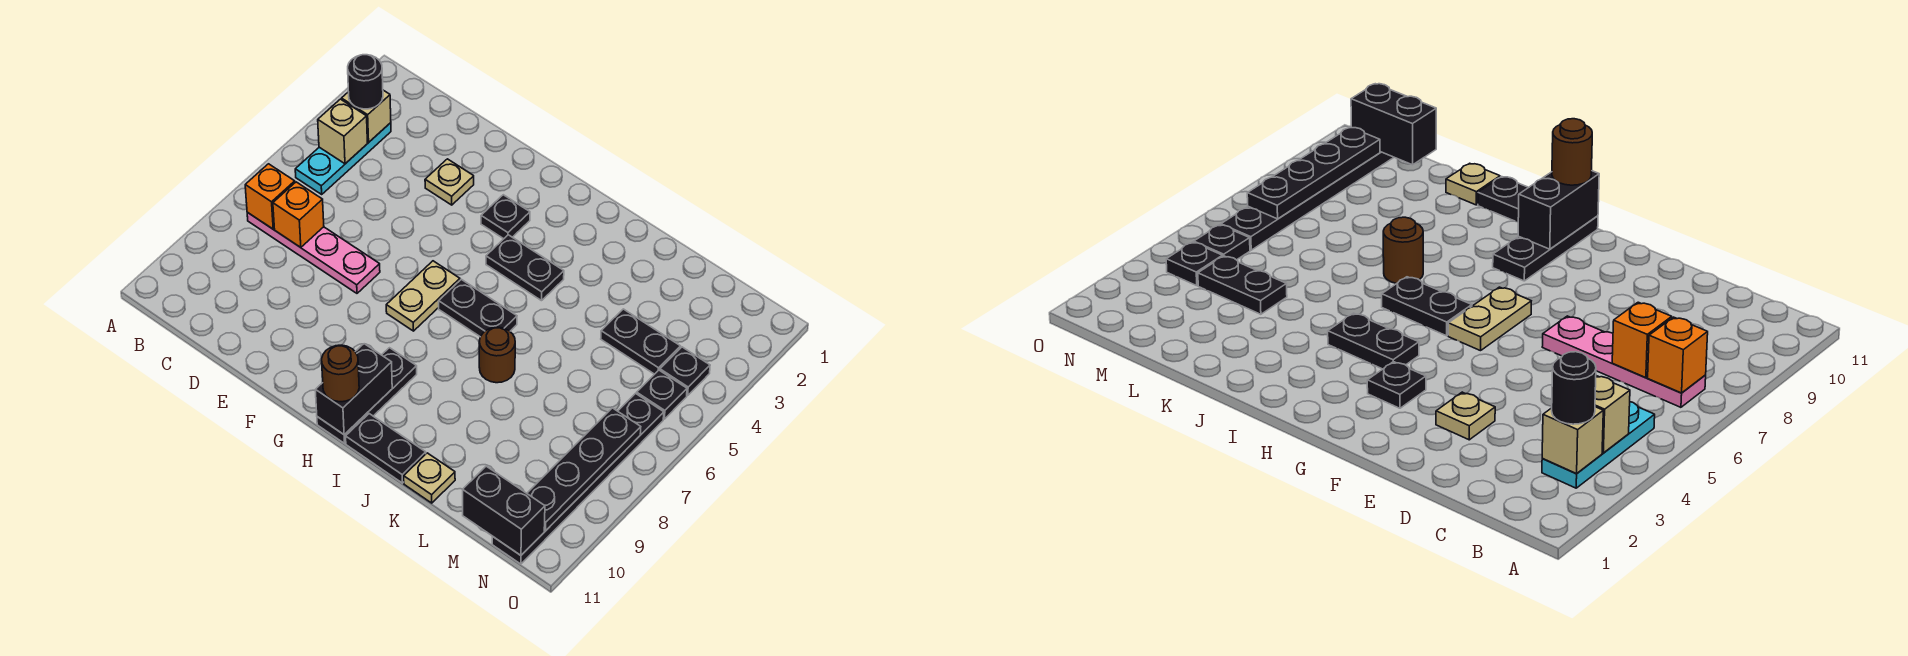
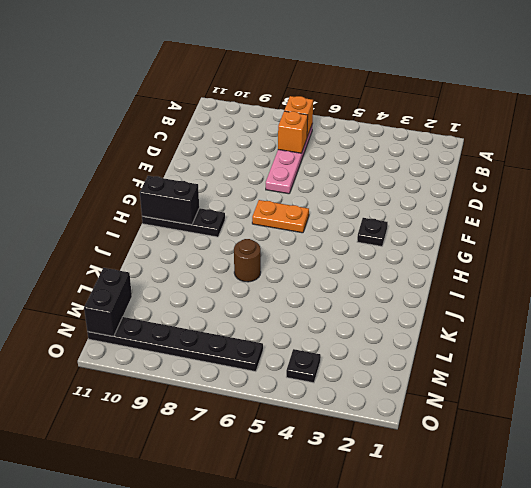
orange 1x2 plate [252,200,309,233] -> tan 1x2 plate [386,261,460,331]
none -> cyan 1x3 plate [295,123,391,194]
none -> tan 1x1 plate [425,159,474,205]
none -> black 1x2 plate [486,235,564,301]

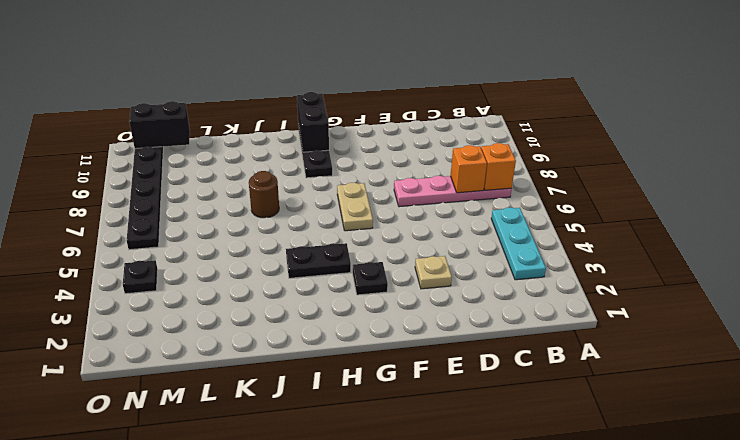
none -> black 1x2 plate [439,279,517,337]
none -> black 1x2 plate [346,414,426,483]
none -> tan 1x1 plate [404,453,455,503]

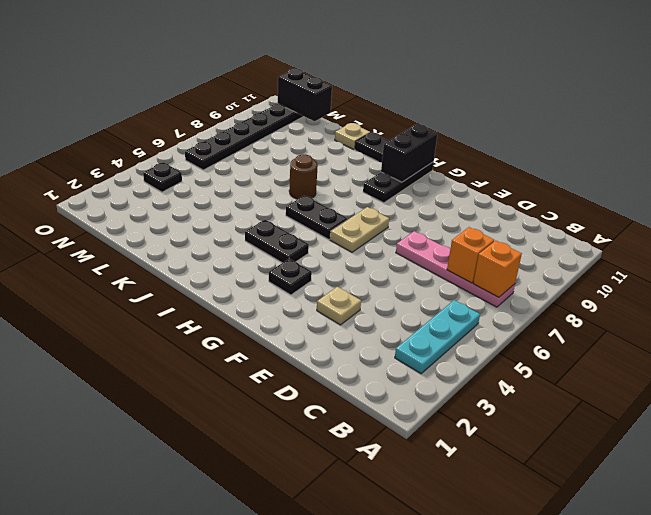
none -> black 1x2 plate [601,309,681,374]
none -> black 1x1 plate [637,370,687,419]
none -> tan 1x1 brick [342,90,391,142]

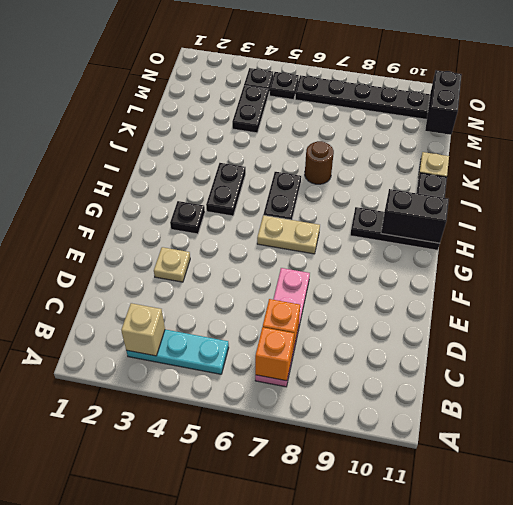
none -> tan 1x1 brick [318,99,367,164]
none -> black 1x4 plate [527,408,641,531]
none -> black 1x1 round brick [348,55,383,109]

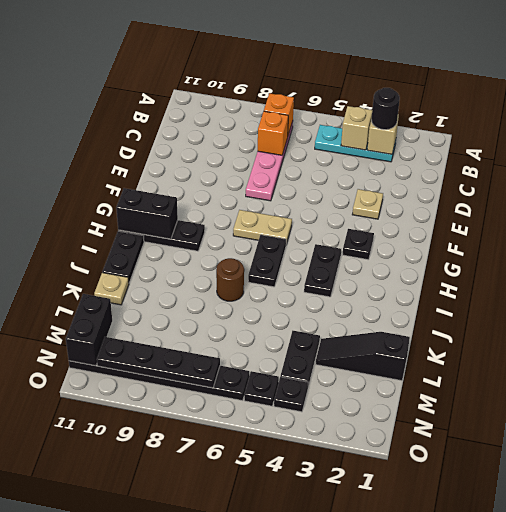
black 1x3 slope [316,332,410,381] -> none
none -> brown 1x1 round brick [322,345,359,402]

